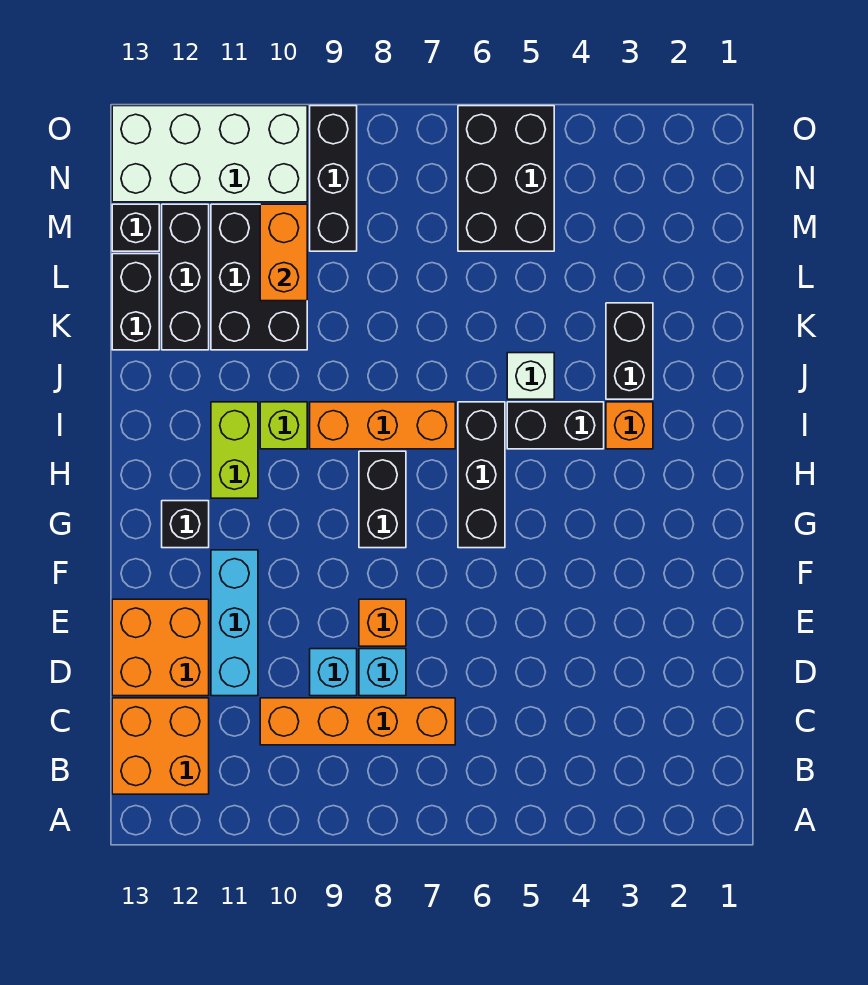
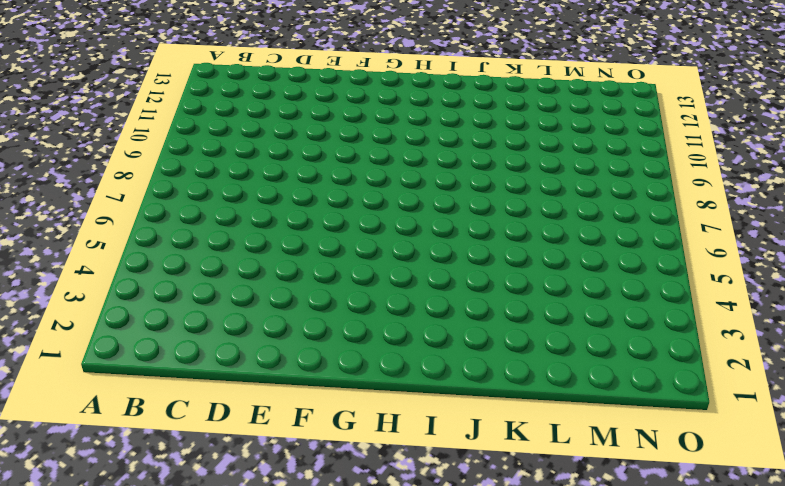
none -> orange 2x2 brick [112,698,209,794]
none -> orange 1x4 brick [260,698,455,745]
none -> cyan 1x1 brick [359,649,406,696]

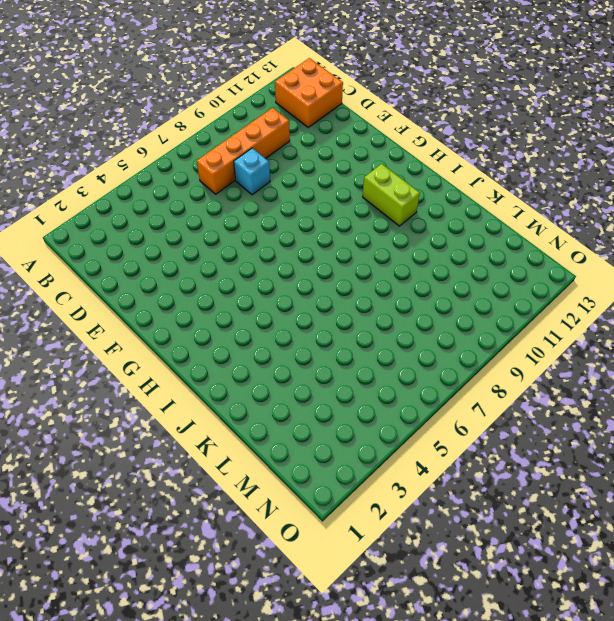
none -> cyan 1x1 brick [310,649,357,696]
none -> cyan 1x3 brick [211,550,258,696]
none -> orange 2x2 brick [112,599,209,696]

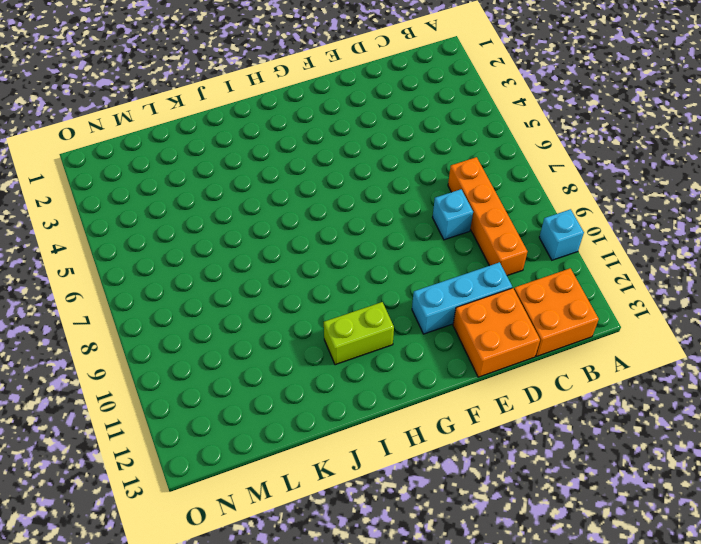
cyan 1x1 brick [539,209,584,260] -> cyan 1x1 brick moved to [310,649,357,696]
none -> orange 1x1 brick [359,599,406,646]
none -> black 1x3 brick [458,402,505,548]
none -> black 1x2 brick [359,451,406,548]

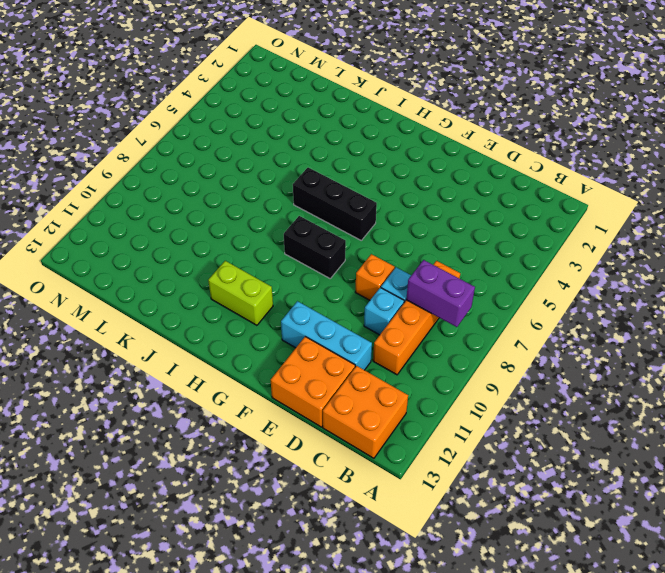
purple 1x2 brick [406,260,475,327] -> none
none -> black 1x1 brick [162,501,209,548]
none -> orange 1x1 brick [606,402,653,449]
none -> black 1x2 brick [507,402,604,449]

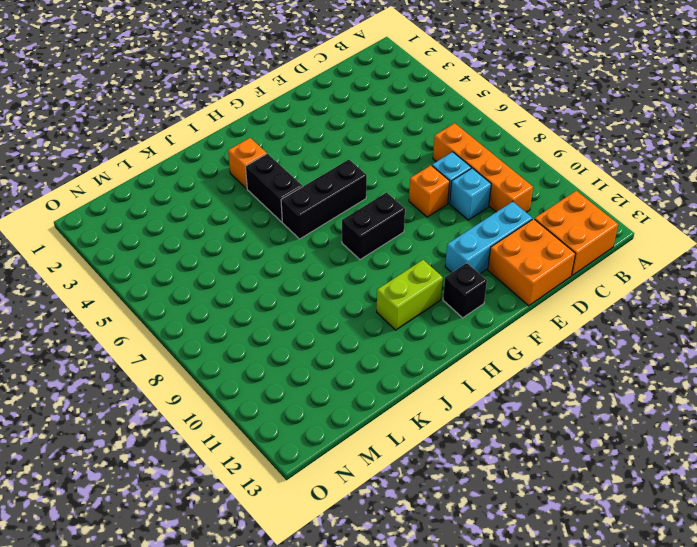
none -> orange 1x3 brick [310,402,455,449]
none -> lime 1x1 brick [260,402,307,449]
none -> black 1x2 brick [606,303,653,399]

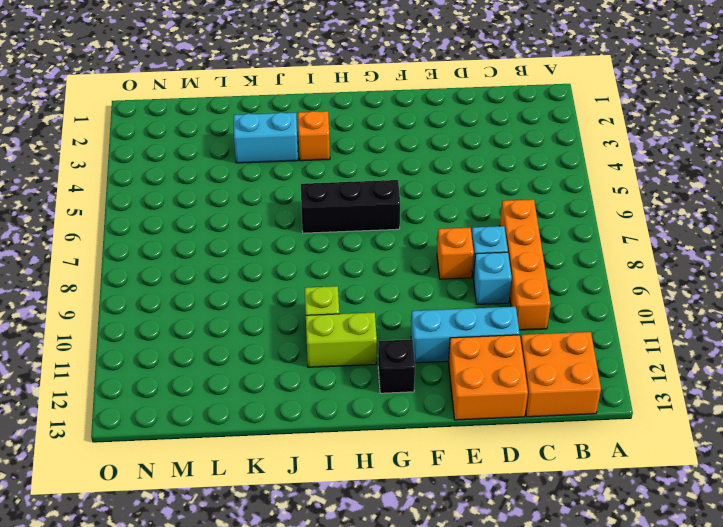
cyan 1x2 brick [234,112,298,163] -> black 1x2 brick [606,303,653,399]
none -> black 1x2 brick [359,451,406,548]
none -> black 1x2 brick [507,402,604,449]
none -> orange 1x3 brick [310,402,455,449]

